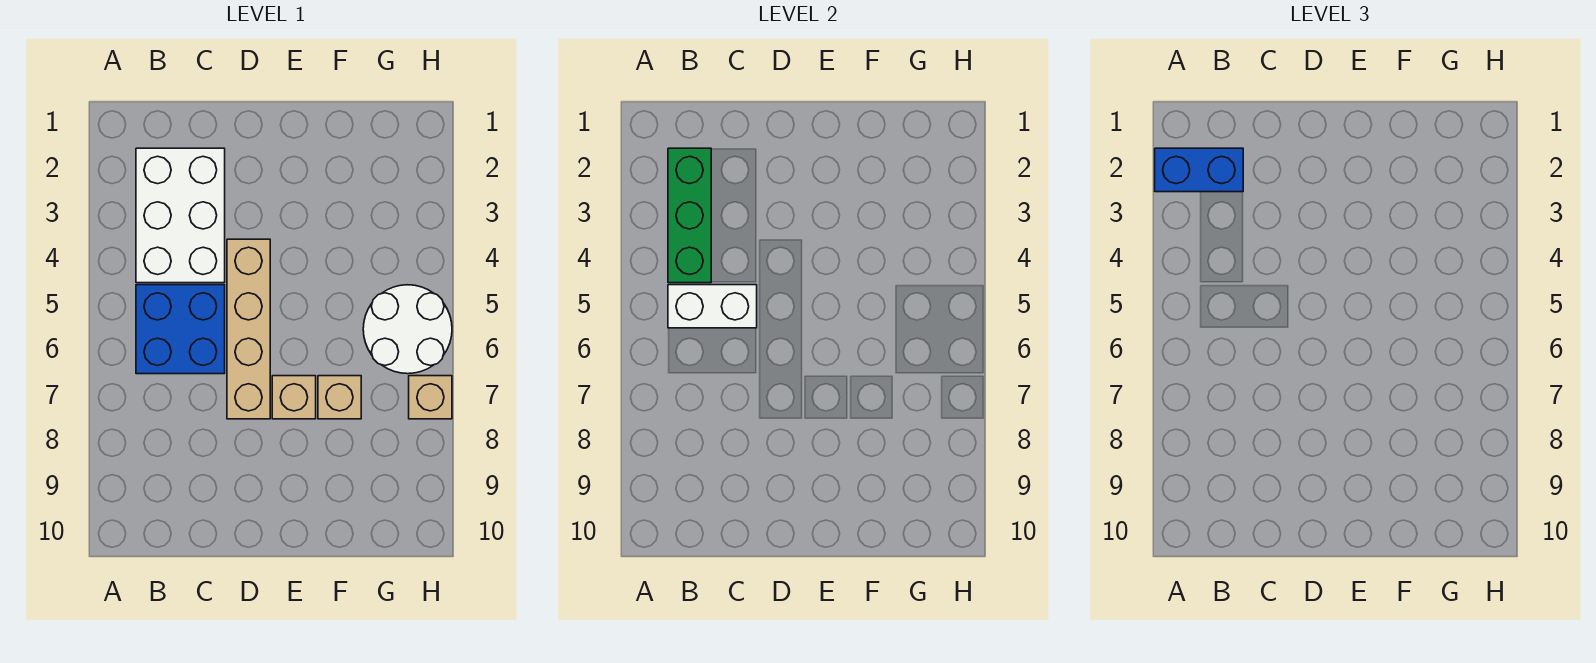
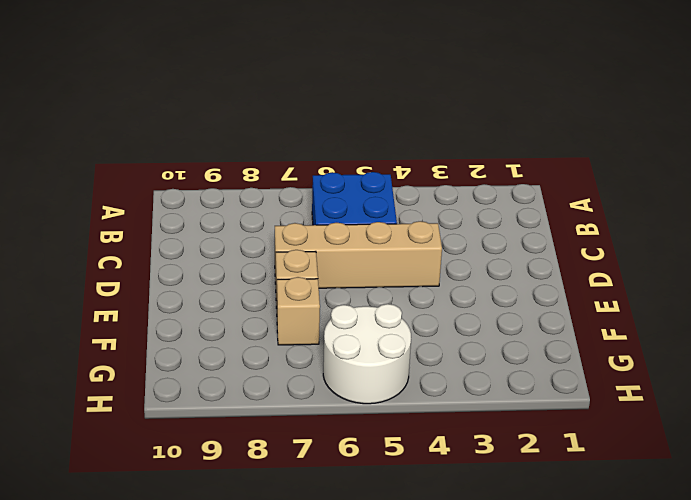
none -> white 2x3 brick [136,148,225,283]
none -> tan 1x1 brick [409,376,452,419]

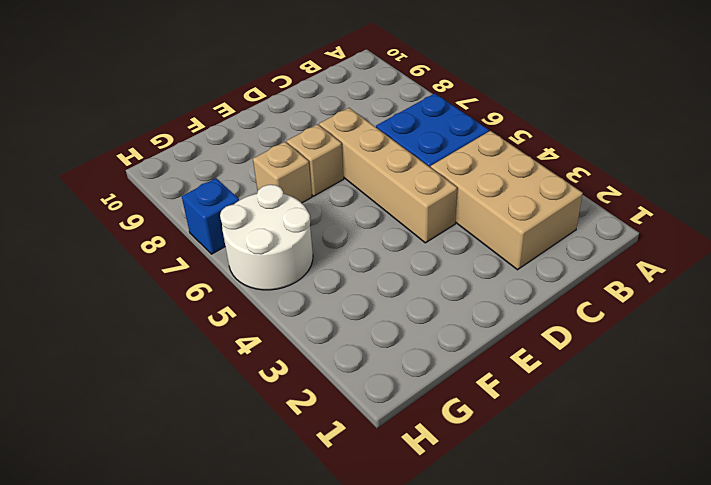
tan 2x3 brick [431,131,583,270] -> white 2x3 brick [136,148,225,283]
blue 1x1 brick [182,178,239,254] -> tan 1x1 brick [409,376,452,419]
none -> green 1x3 brick [668,148,711,283]
none -> white 1x2 brick [668,285,757,328]

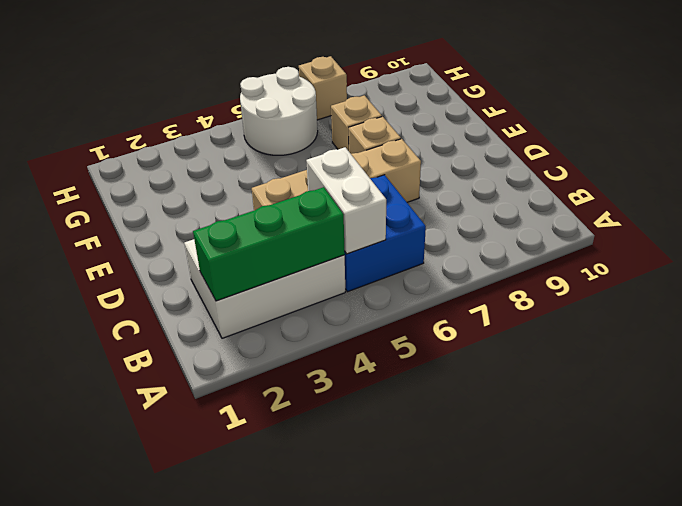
none -> blue 1x2 brick [1155,148,1243,192]

